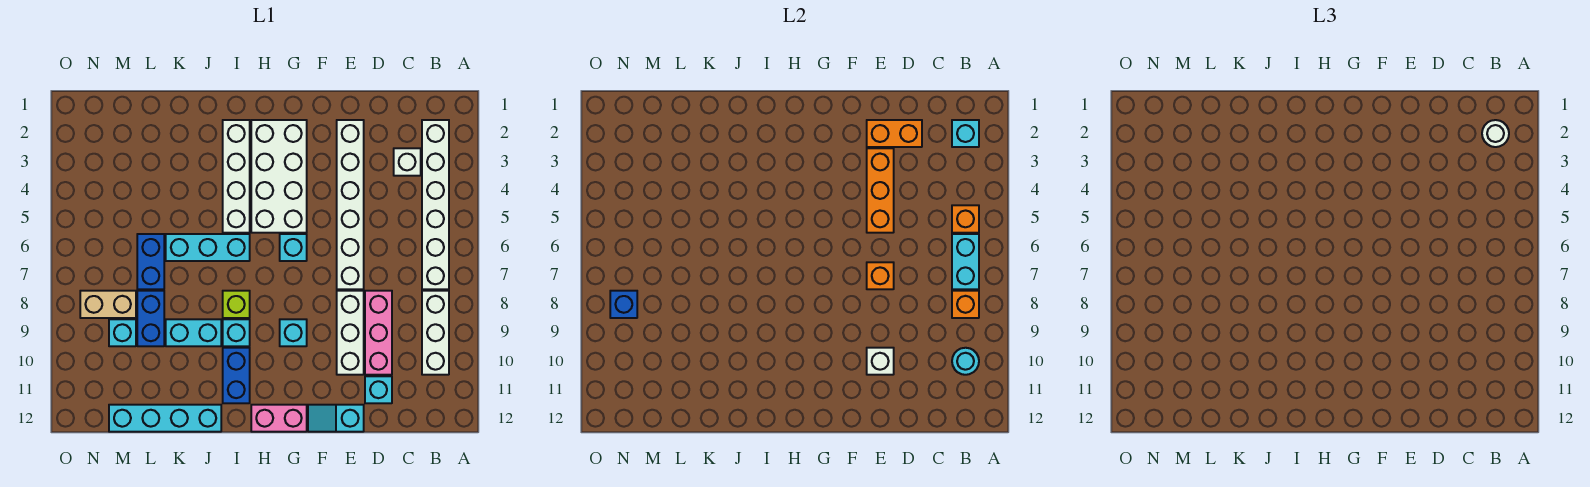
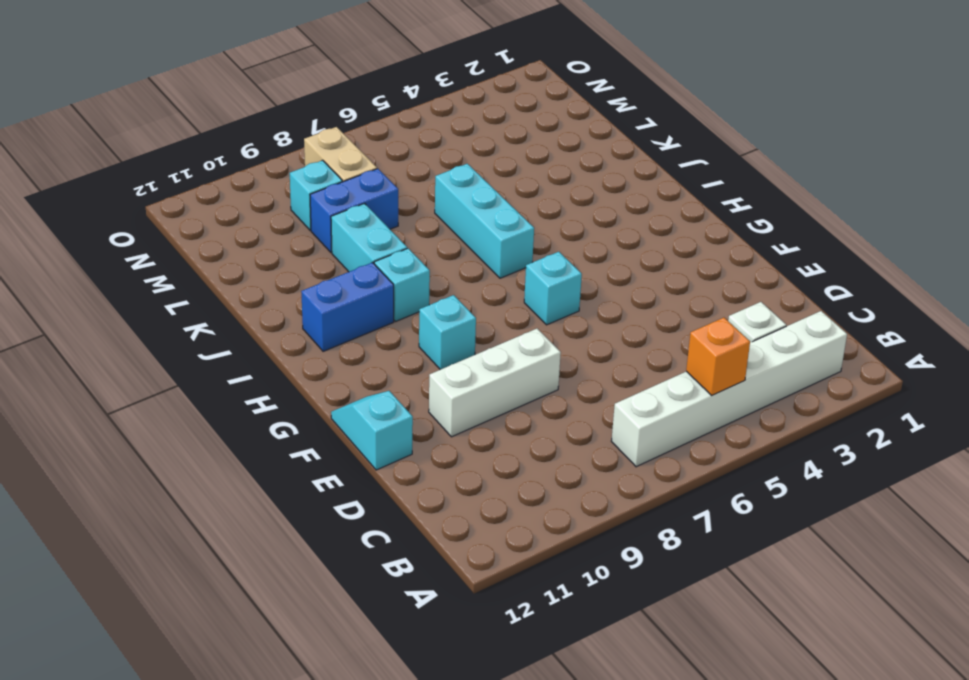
none -> white 1x3 brick [422,291,449,375]
none -> pink 1x3 brick [365,291,392,375]
none -> cyan 1x1 brick [365,376,392,403]
none -> white 1x6 brick [337,120,364,289]

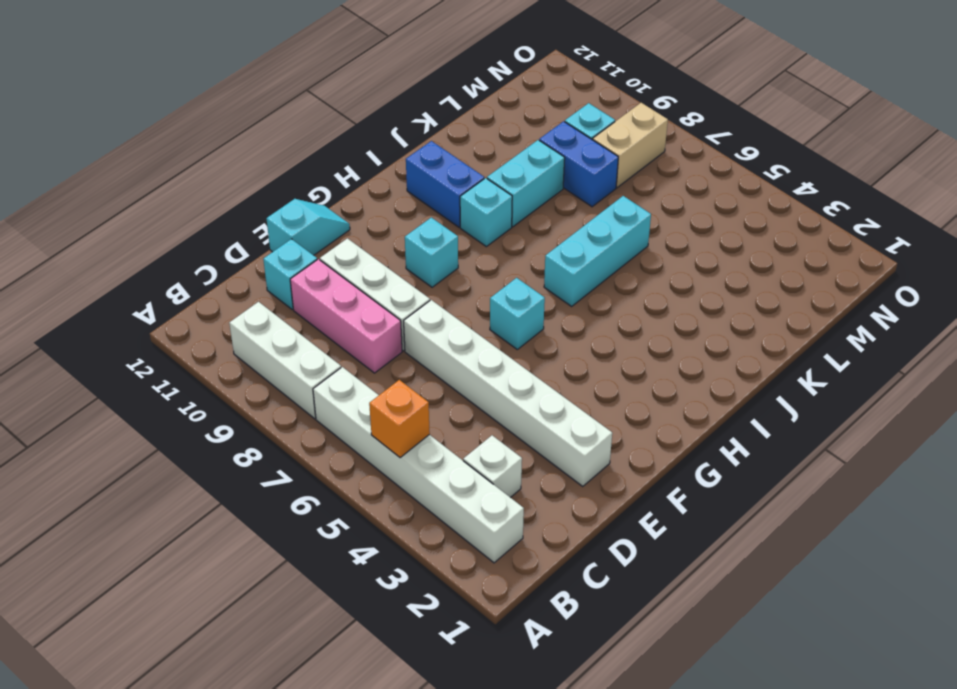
none -> white 2x4 brick [251,120,307,233]
none -> pink 1x2 brick [251,405,307,432]
none -> white 1x4 brick [223,120,250,233]
none -> lime 1x1 brick [223,291,250,318]

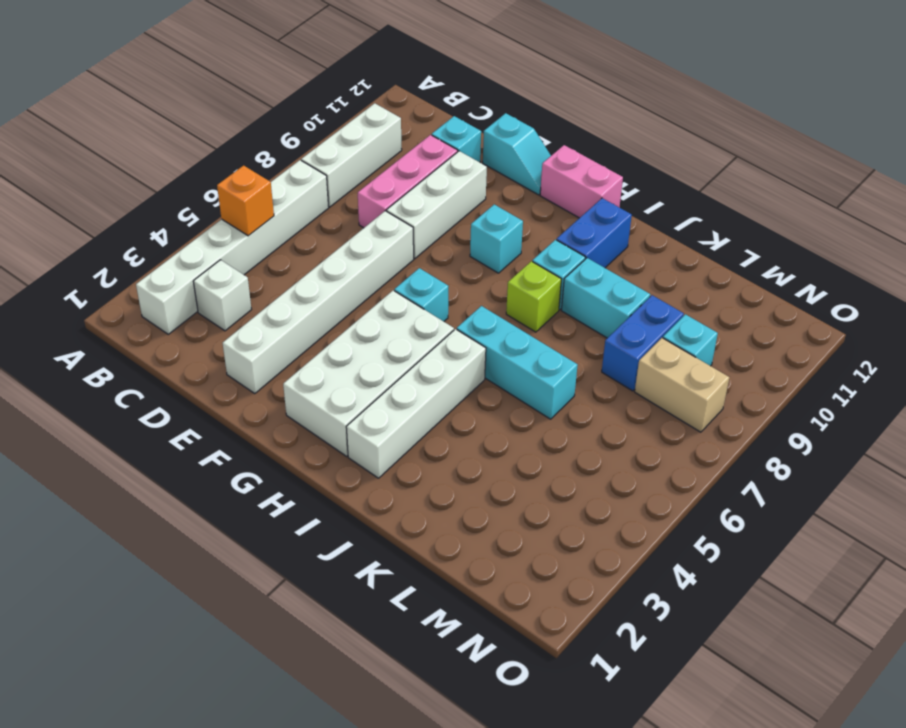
none -> cyan 1x4 brick [109,405,221,432]
none -> blue 1x2 brick [137,234,164,289]
none -> cyan 1x1 brick [952,120,979,147]
none -> cyan 1x2 brick [952,234,979,289]

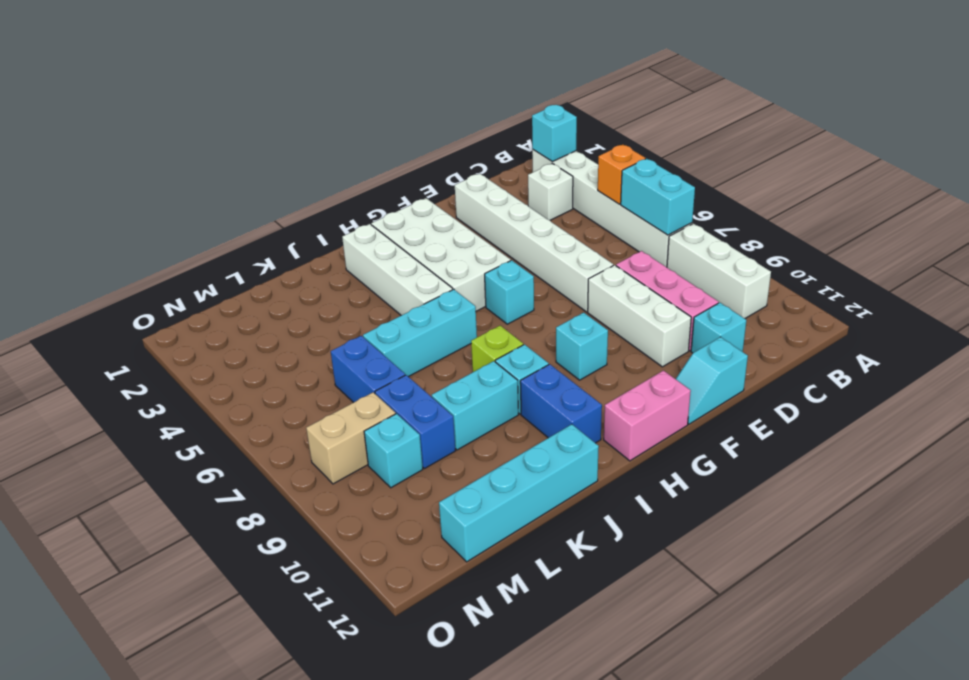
none -> orange 1x1 brick [952,291,979,318]
none -> cyan 1x1 round brick [952,348,979,375]
none -> orange 1x2 brick [867,120,922,147]
none -> orange 1x3 brick [867,148,894,233]

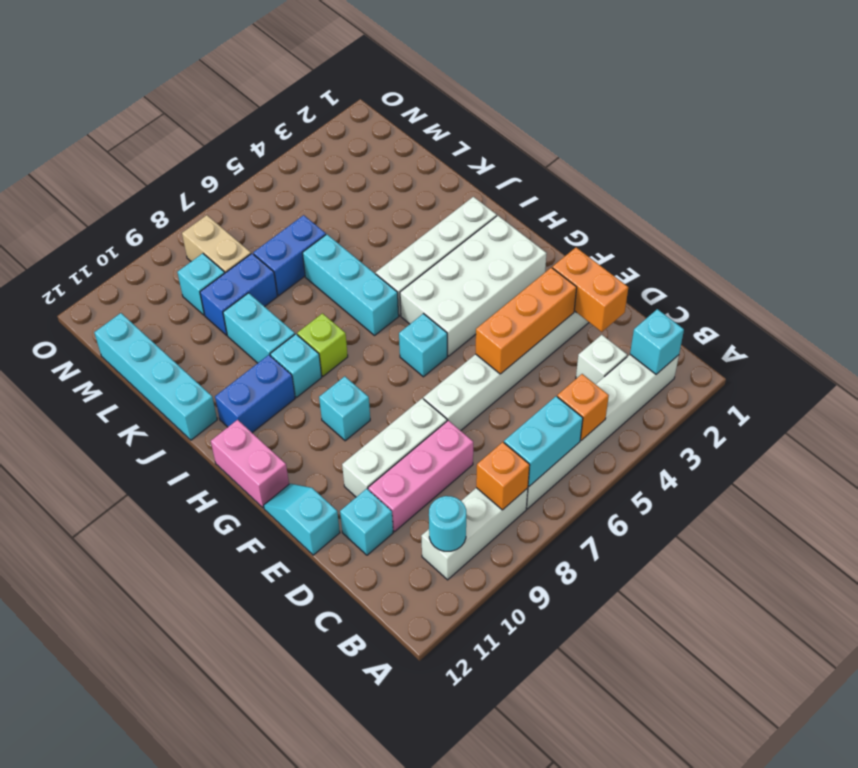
none -> orange 1x1 brick [867,262,894,289]
none -> white 1x1 brick [867,348,894,375]
none -> blue 1x1 brick [610,291,637,318]
none -> white 1x1 round brick [1482,120,1509,147]

